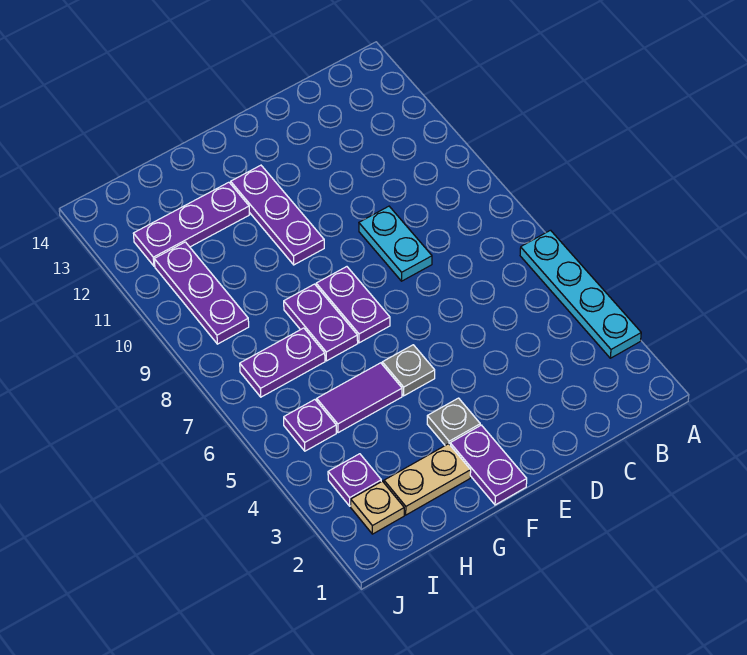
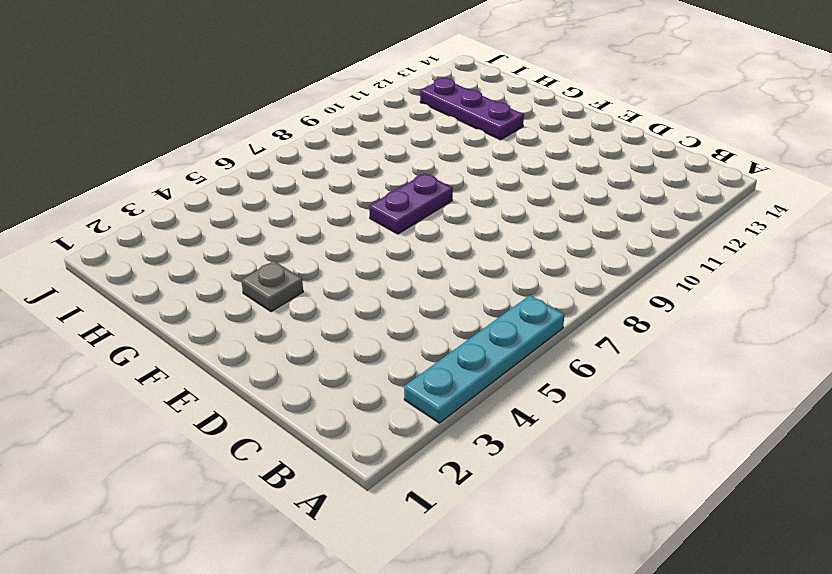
none -> cyan 1x2 plate [359,206,432,281]
none -> purple 1x2 plate [450,425,527,505]
none -> grey 1x1 plate [382,345,435,396]

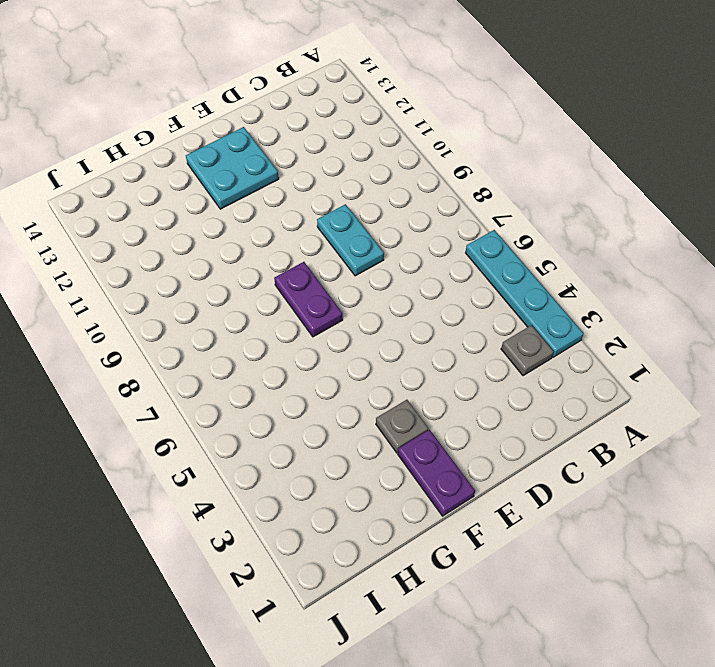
grey 1x1 plate [501,325,554,376] -> grey 1x1 plate moved to [382,345,435,396]
cyan 2x2 plate [186,127,279,209] -> purple 1x3 plate [231,165,324,265]
none -> tan 1x2 plate [384,444,471,515]
none -> purple 1x2 tile [317,363,402,433]
none -> purple 1x2 plate [284,284,358,361]

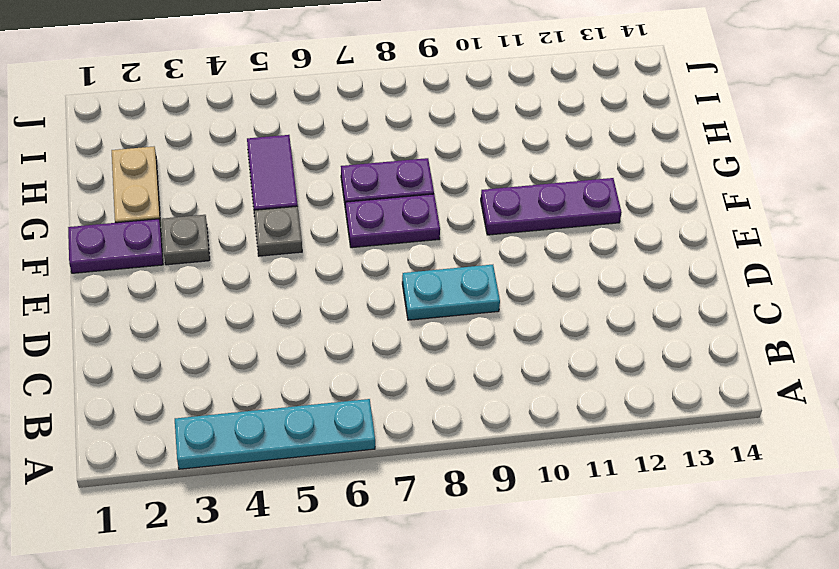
none -> purple 1x3 plate [133,182,250,266]
none -> purple 1x2 plate [240,328,325,397]
none -> tan 1x1 plate [351,481,404,534]

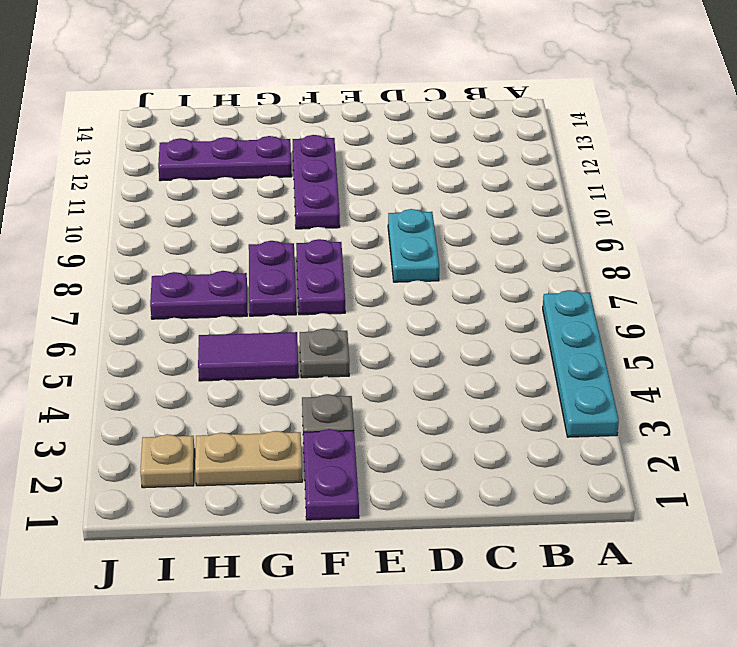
none -> purple 1x1 plate [328,454,381,506]
none -> purple 1x1 plate [284,400,336,451]
none -> purple 1x3 plate [154,242,249,344]

